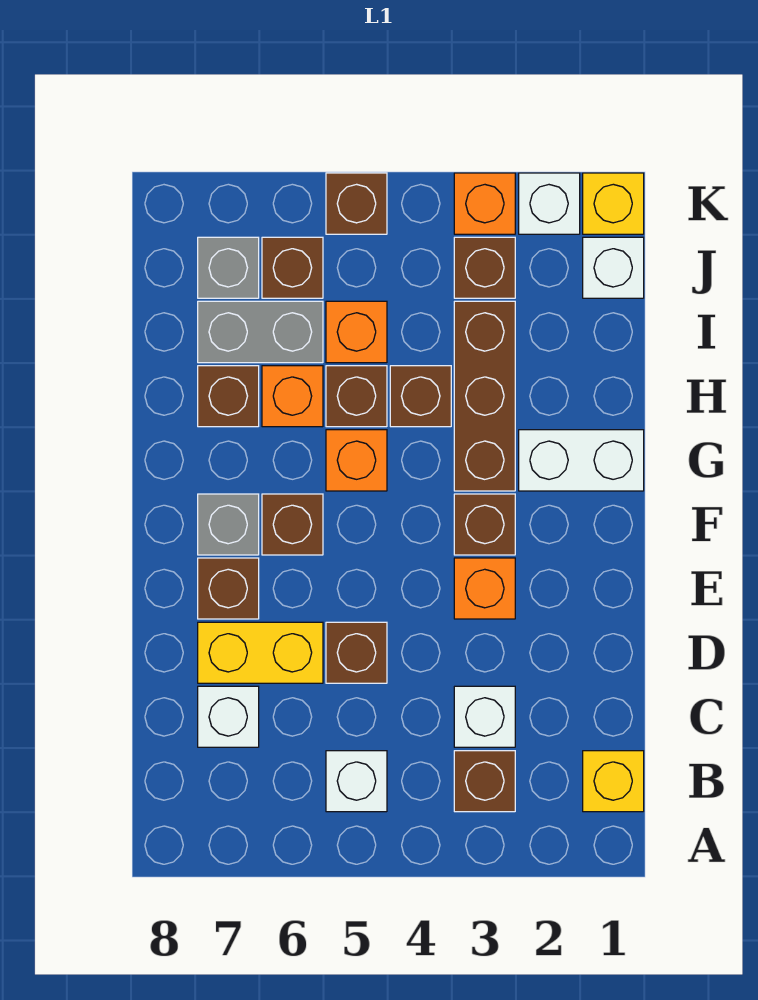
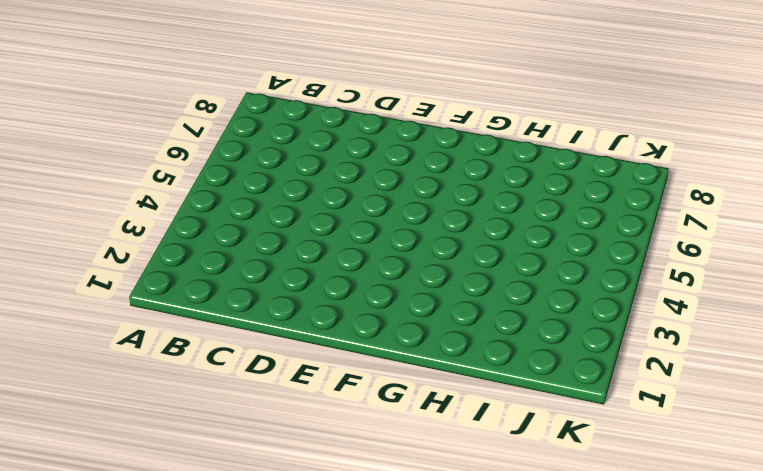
none -> yellow 1x1 brick [583,751,644,812]
none -> brown 1x1 brick [454,751,515,812]
none -> white 1x1 brick [326,751,387,812]

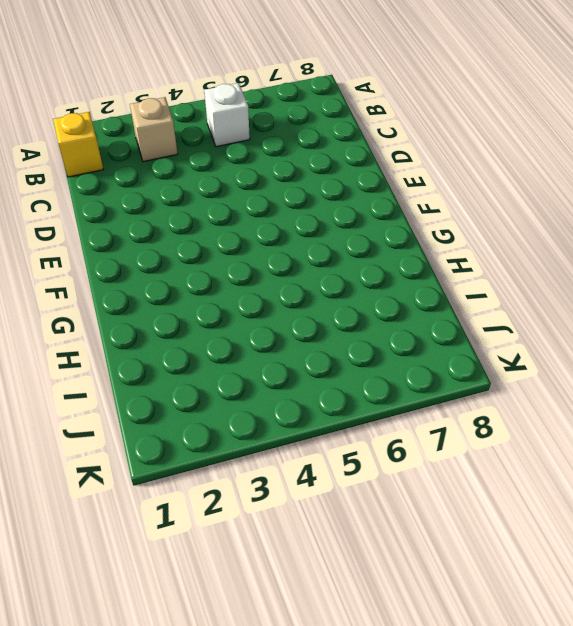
tan 1x1 brick [130,97,178,162] -> brown 1x1 brick [454,751,515,812]
none -> white 1x1 brick [454,686,515,747]
none -> white 1x1 brick [198,686,259,747]
none -> brown 1x1 brick [326,622,387,683]

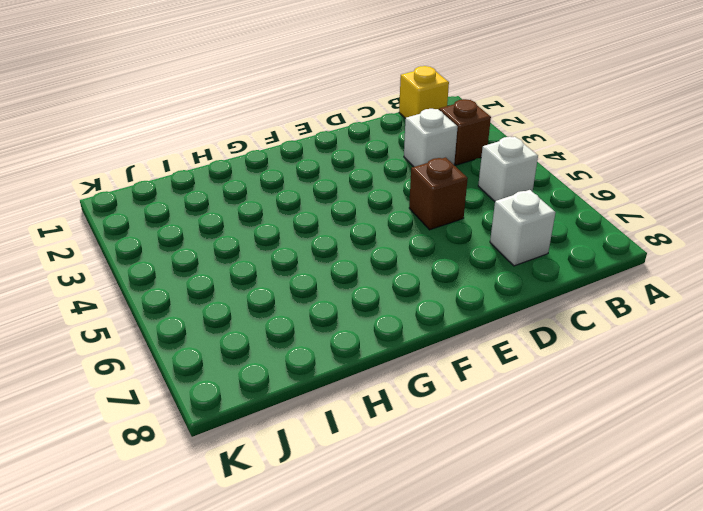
none -> yellow 1x2 brick [198,622,323,683]
none -> orange 1x1 brick [454,558,515,619]
none -> brown 1x1 brick [198,558,259,619]

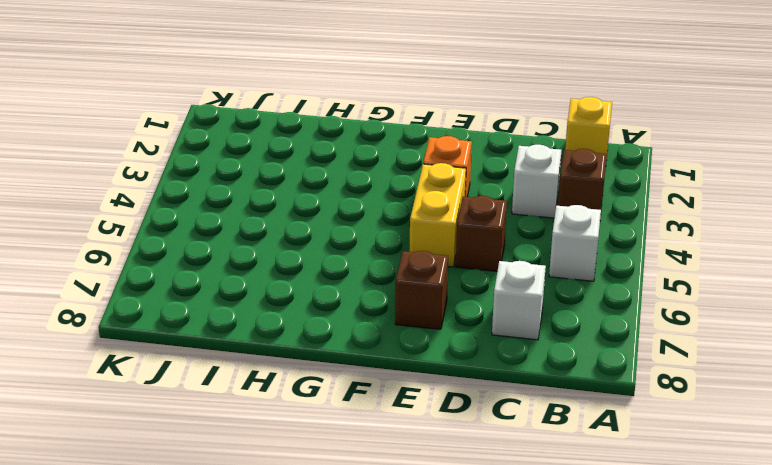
yellow 1x2 brick [410,163,466,267] -> yellow 1x2 brick moved to [198,622,323,683]
none -> brown 1x1 brick [454,494,515,555]
none -> brown 1x1 brick [262,494,323,555]
none -> grey 1x1 brick [198,494,259,555]

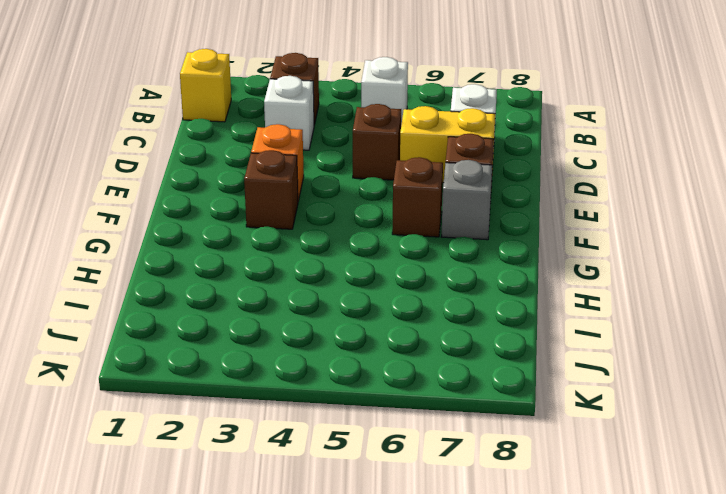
none -> white 1x2 brick [519,430,644,491]
none -> brown 1x3 brick [454,301,515,491]
none -> orange 1x1 brick [326,430,387,491]

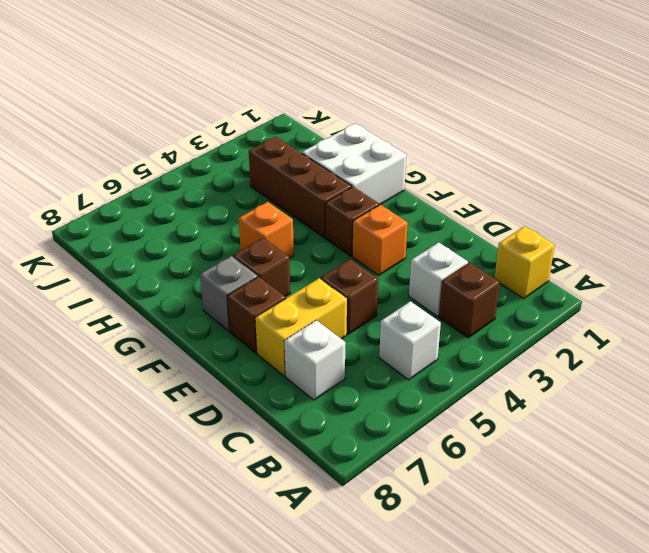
white 2x2 brick [302,123,406,205] -> white 1x2 brick [519,430,644,491]
none -> brown 1x1 brick [390,366,451,427]
none -> brown 1x1 brick [326,366,387,427]
none -> orange 1x1 brick [262,366,323,427]

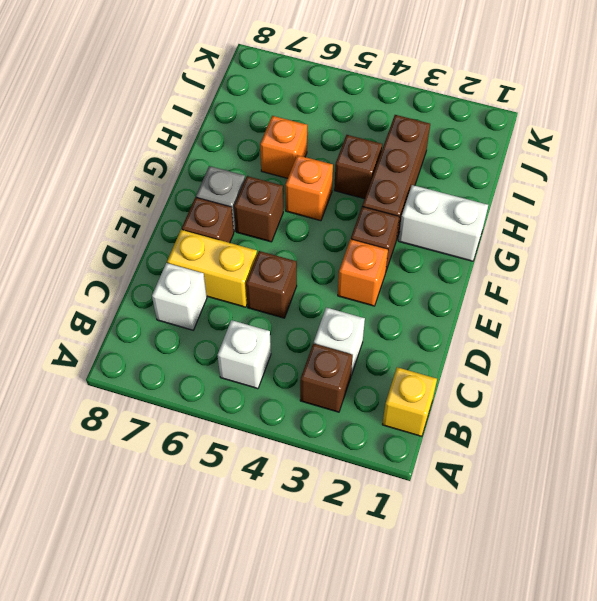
none -> brown 1x1 brick [326,366,387,427]
none -> brown 1x1 brick [198,366,259,427]
none -> orange 1x1 brick [326,301,387,363]

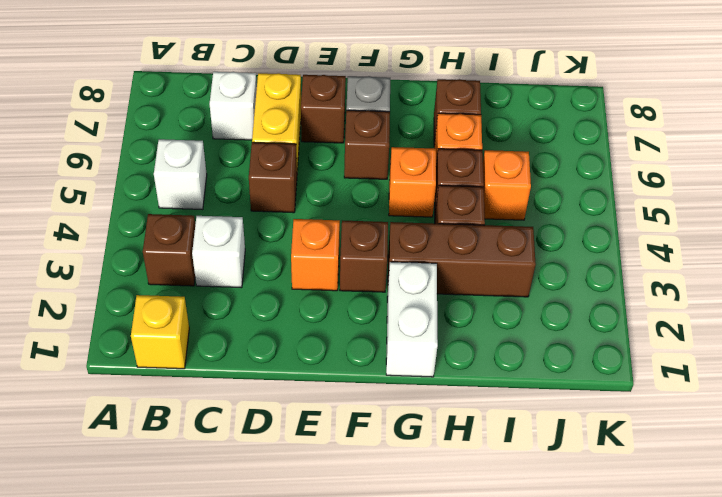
none -> grey 1x2 brick [198,301,323,363]
none -> white 1x1 brick [583,237,644,298]
none -> brown 1x1 brick [454,237,515,298]

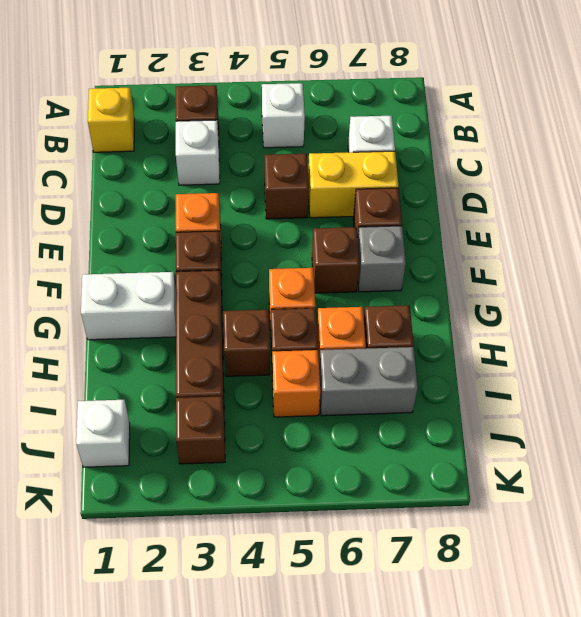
none -> brown 1x1 brick [262,237,323,298]
none -> grey 1x1 brick [198,237,259,298]
none -> yellow 1x1 brick [583,173,644,234]

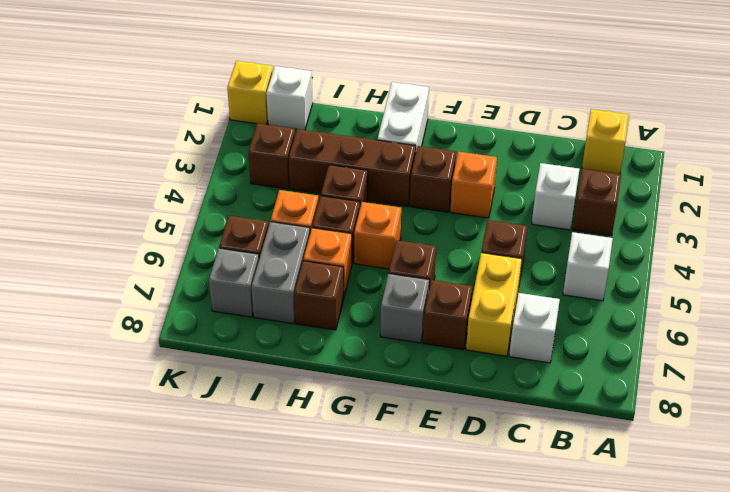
none -> white 1x1 brick [519,173,580,234]
none -> orange 1x1 brick [454,173,515,234]
none -> brown 1x1 brick [326,173,387,234]

